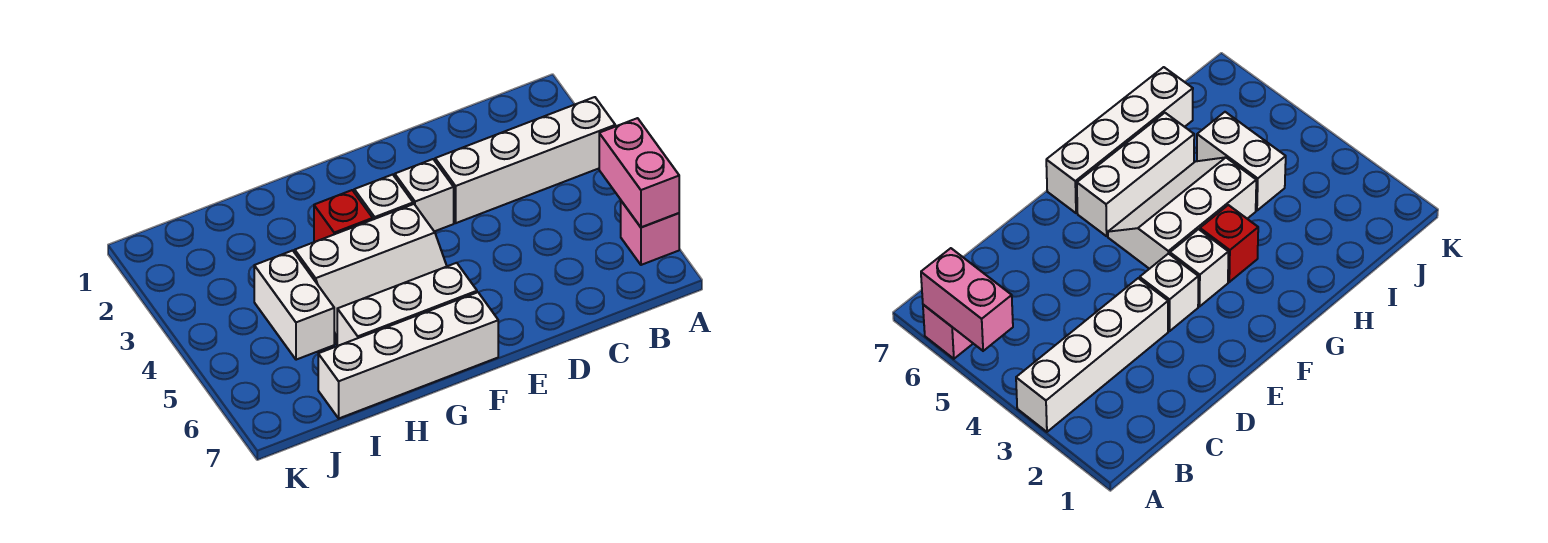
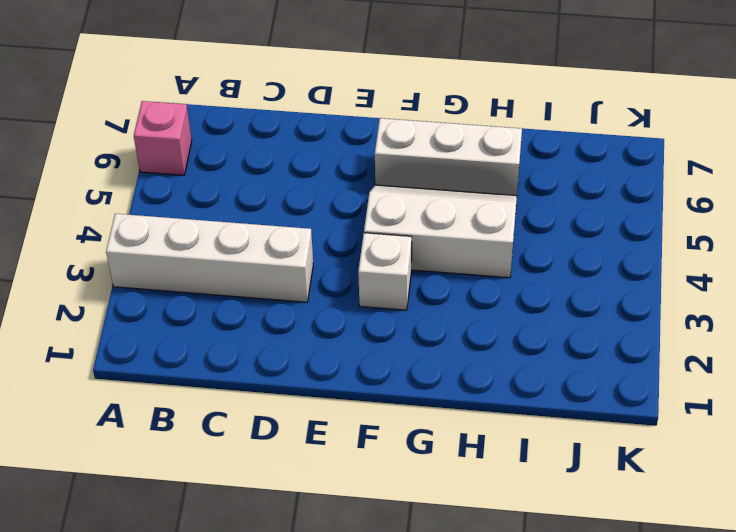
none -> white 1x1 brick [395,159,454,231]
none -> white 1x4 brick [318,292,498,418]

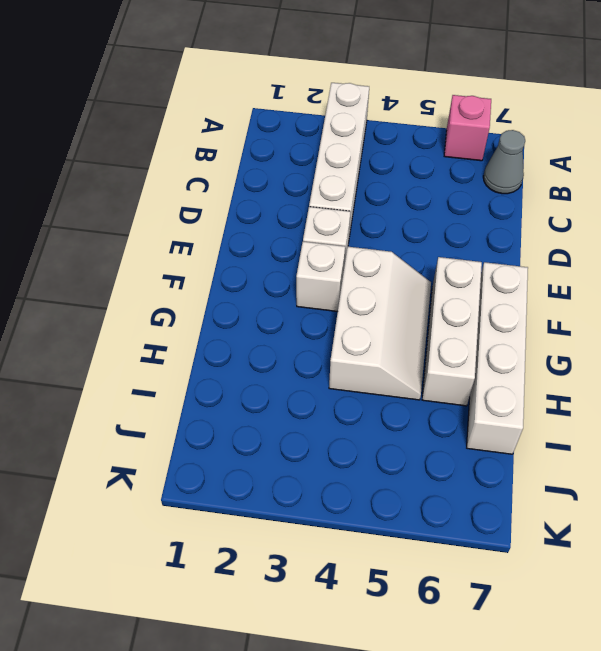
grey 1x1 cone [483,130,525,194] -> none
none -> red 1x1 brick [314,190,373,242]
none -> white 1x2 brick [254,250,334,360]

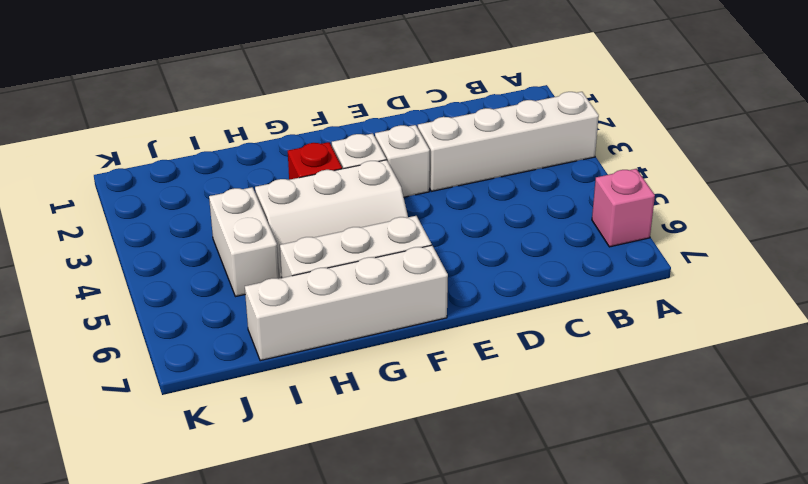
none -> pink 1x2 brick [599,118,679,227]

